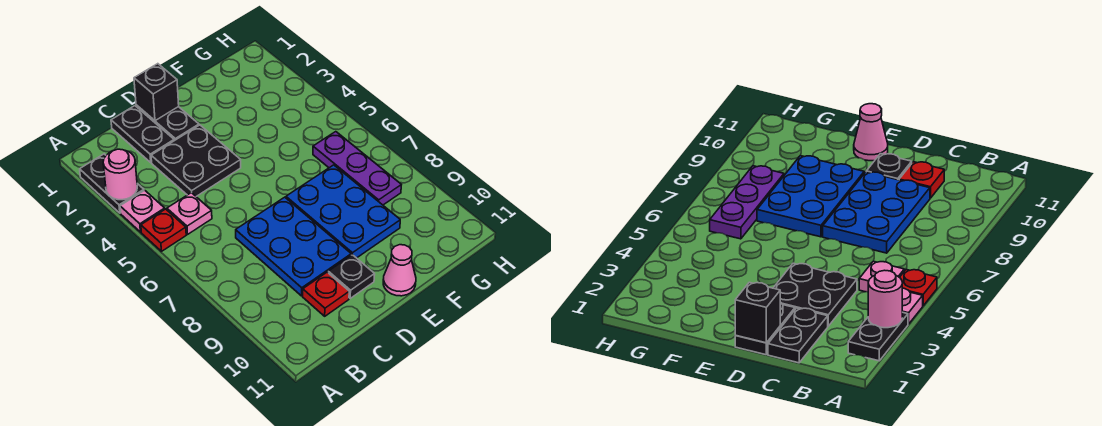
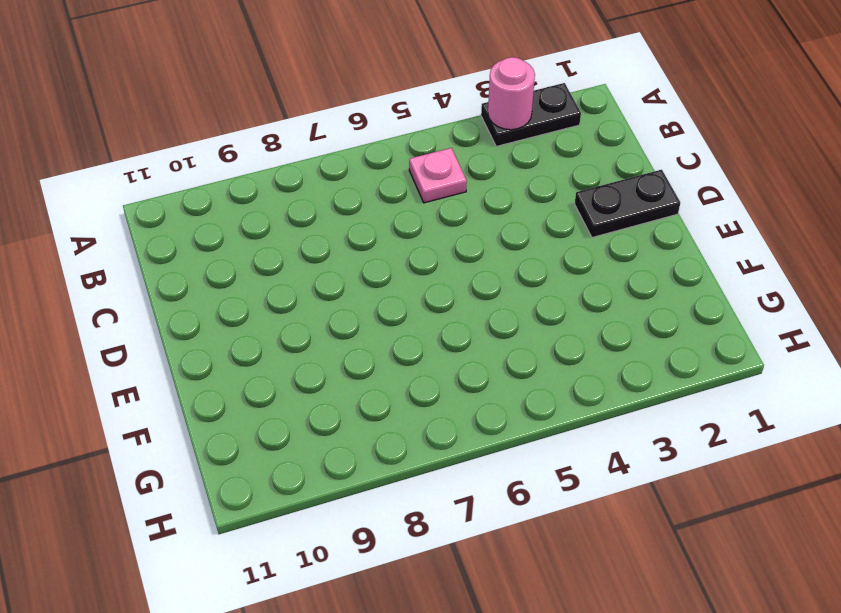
none -> pink 1x1 plate [120,190,165,232]
none -> red 1x1 plate [141,209,186,251]
none -> black 1x2 plate [111,106,174,162]

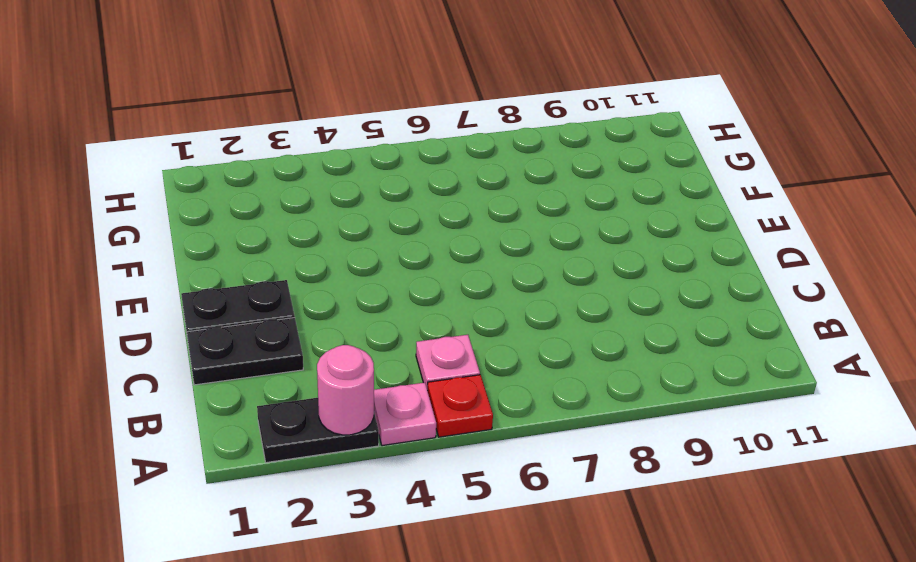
none -> black 2x2 plate [151,125,241,196]
none -> blue 2x3 plate [236,197,351,296]
none -> red 1x1 plate [303,272,349,316]

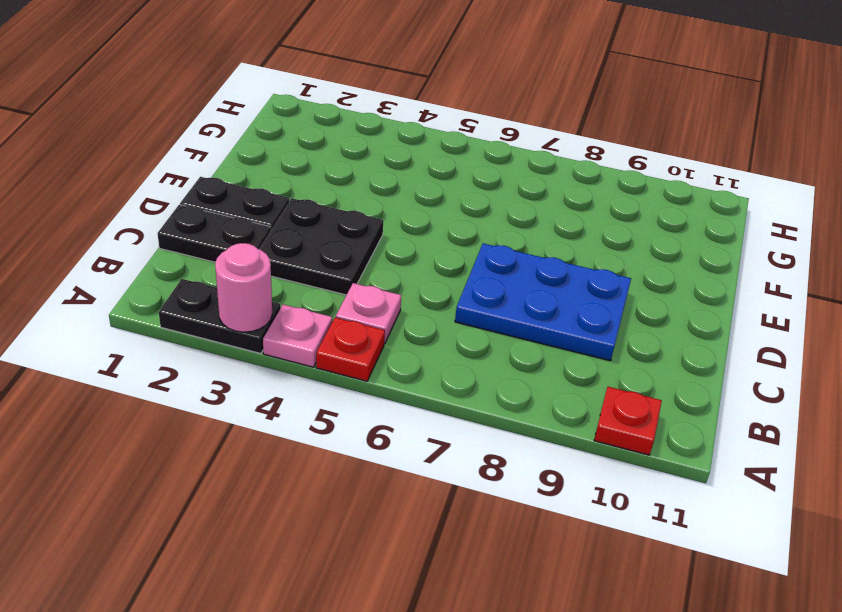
red 1x1 plate [594,387,662,455] -> red 1x1 plate moved to [303,272,349,316]
none -> black 1x1 plate [328,255,375,298]
none -> blue 2x3 plate [286,165,400,258]
none -> pink 1x1 cone [383,245,416,296]

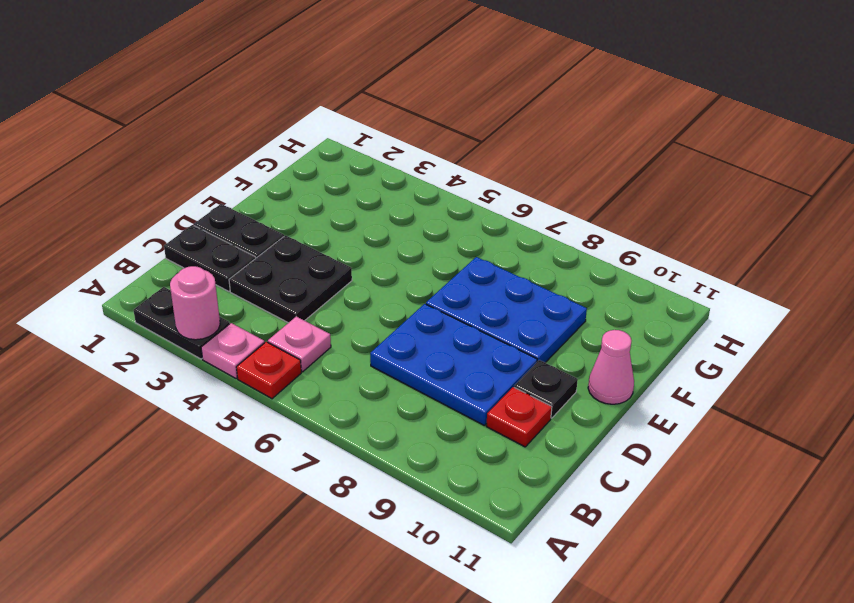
none -> purple 1x3 plate [313,132,401,205]
none -> black 1x1 brick [134,64,179,121]

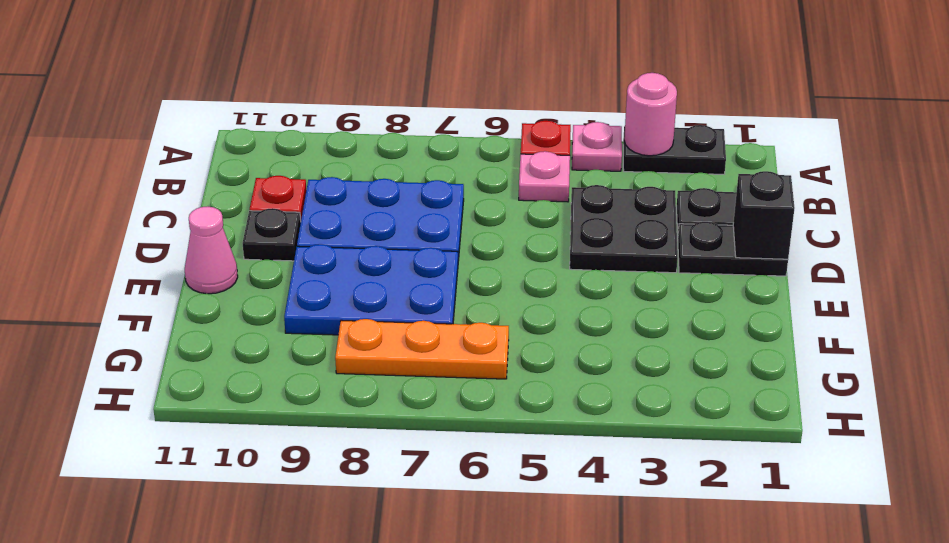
orange 1x3 plate [335,319,509,379] -> purple 1x3 plate [313,132,401,205]

